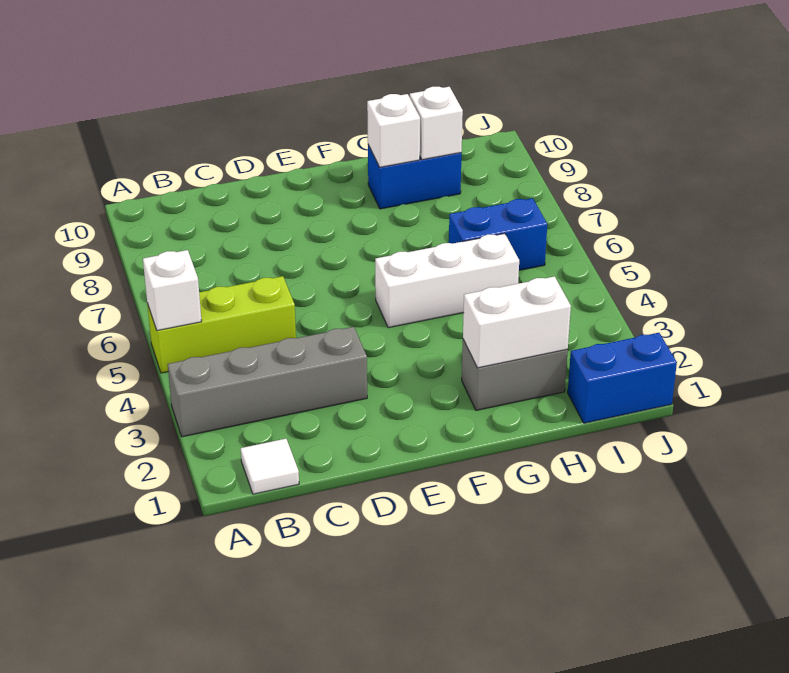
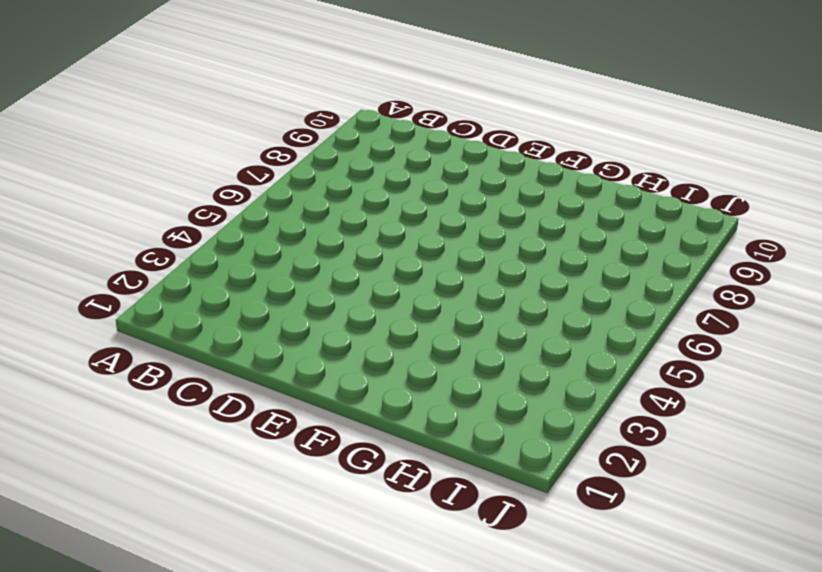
none -> grey 1x4 brick [168,327,367,437]
none -> lime 1x3 brick [147,276,296,373]
none -> white 1x1 tile [241,439,299,494]

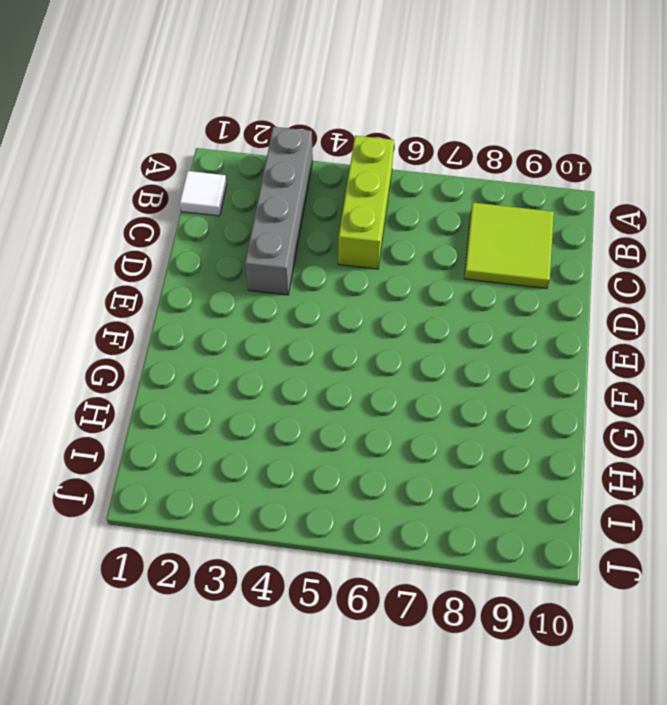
lime 2x2 tile [464,203,554,289] -> none
none -> white 1x3 brick [375,234,519,328]
none -> grey 1x2 brick [462,340,568,410]
none -> blue 1x2 brick [368,145,462,209]

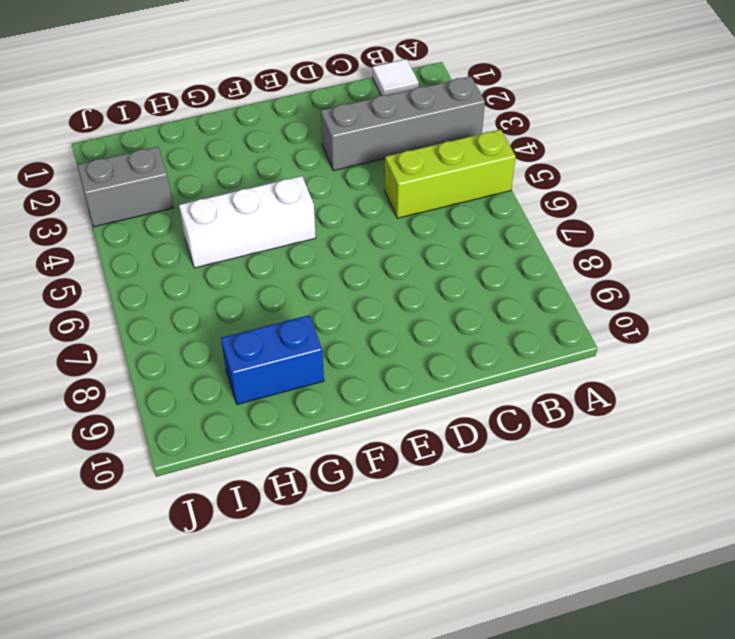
grey 1x2 brick [77,147,173,227] -> grey 1x2 brick moved to [462,340,568,410]
none -> blue 1x2 brick [449,198,547,270]
none -> blue 1x2 brick [568,333,677,423]
none -> white 1x1 brick [143,250,202,331]

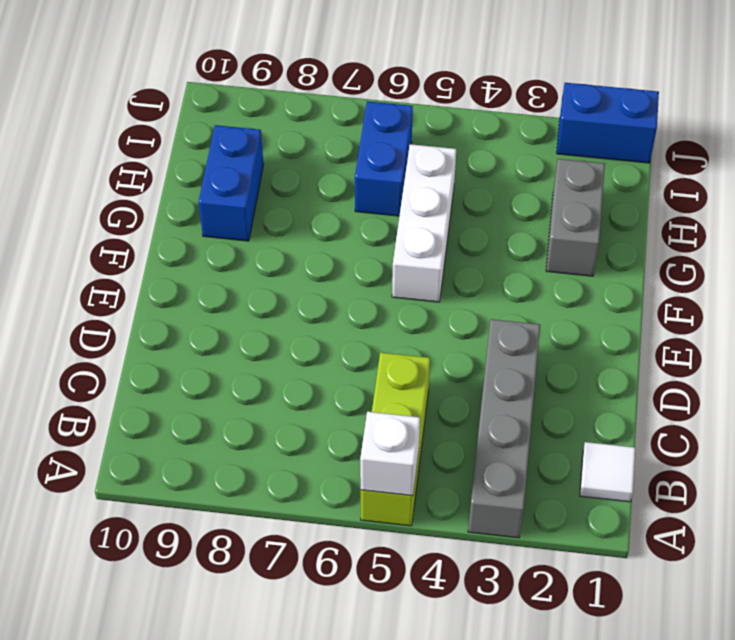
blue 1x2 brick [557,83,659,163] -> blue 1x2 brick turned to [568,333,677,423]
none -> white 1x2 brick [463,276,571,368]
none -> white 1x1 brick [367,94,420,167]
none -> white 1x1 brick [410,87,463,160]

